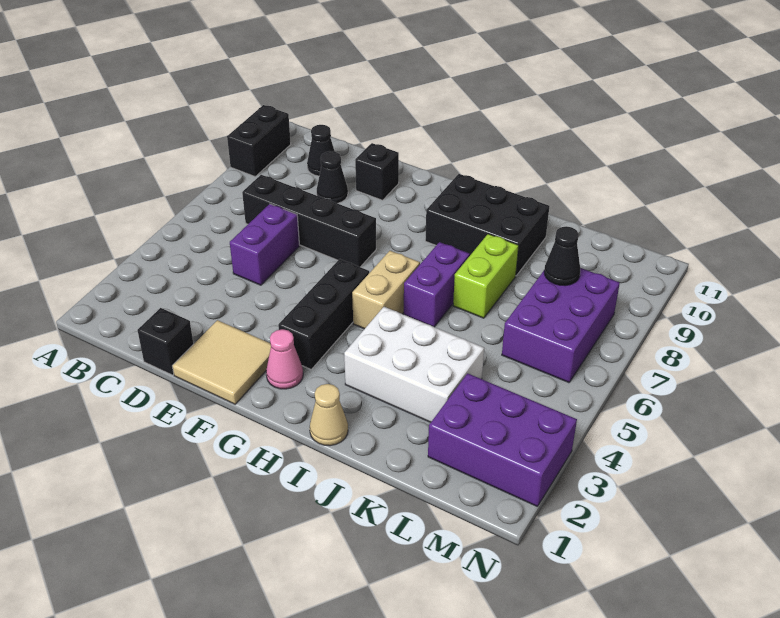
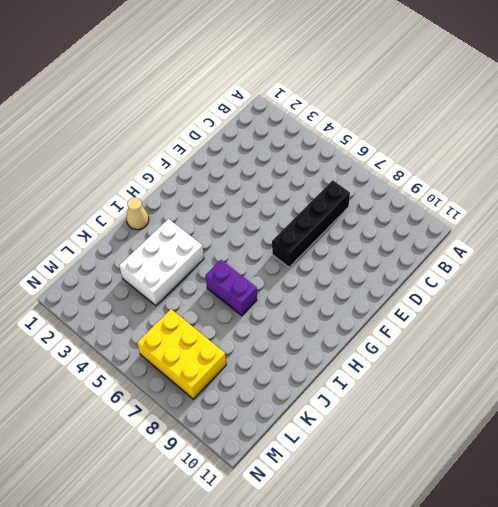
yellow 2x3 brick [137,309,226,399] -> purple 2x3 brick [502,268,620,383]
none -> black 1x2 brick [227,105,291,176]
none -> black 1x1 cone [307,125,335,176]
none -> black 1x1 brick [137,308,193,375]

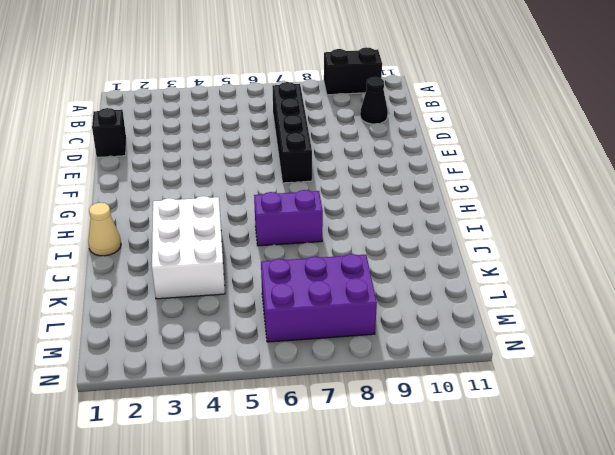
none -> purple 1x2 brick [230,204,299,285]
none -> black 1x1 cone [317,151,348,203]
none -> tan 2x2 tile [172,320,271,404]

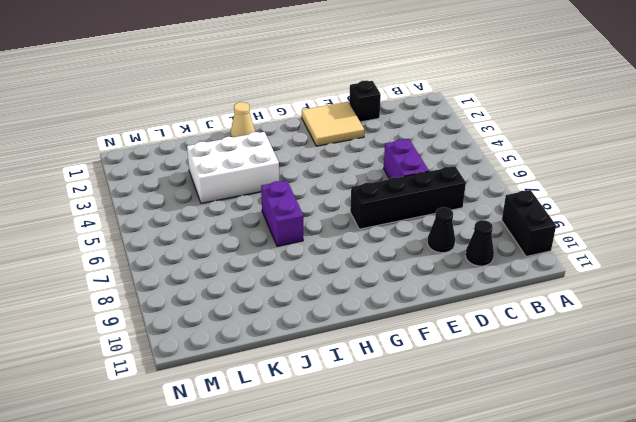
none -> black 1x1 brick [355,143,399,200]
none -> pink 1x1 cone [266,329,303,389]
none -> black 1x3 brick [278,259,369,369]

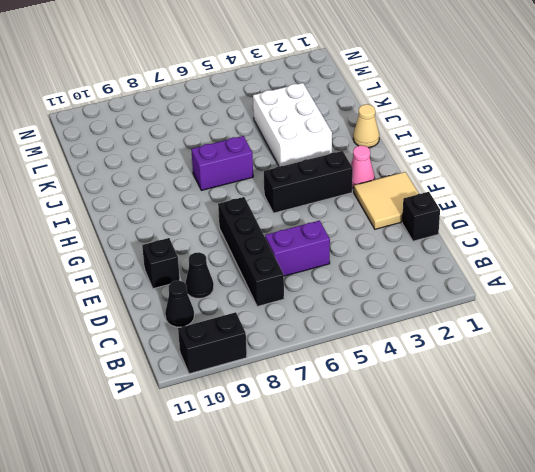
none -> tan 1x2 brick [352,251,420,329]
none -> black 2x3 brick [425,174,550,276]
none -> lime 1x2 brick [453,234,519,318]

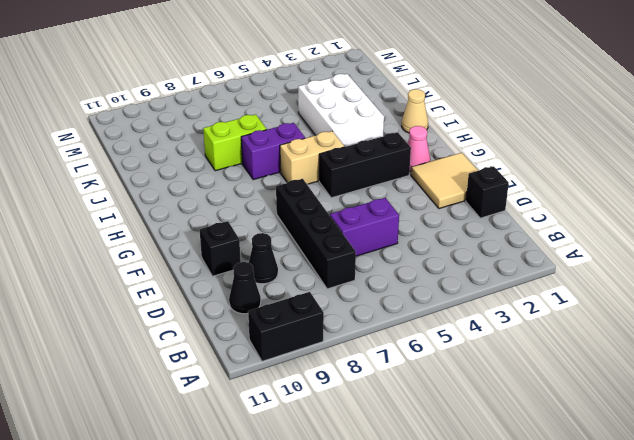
none -> black 2x3 brick [425,174,550,276]
none -> purple 2x3 brick [428,373,577,506]
none -> purple 2x3 brick [502,268,620,383]

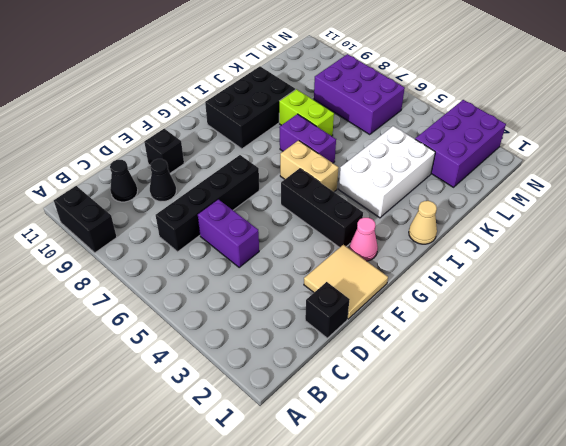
none -> black 1x1 cone [544,226,580,286]

